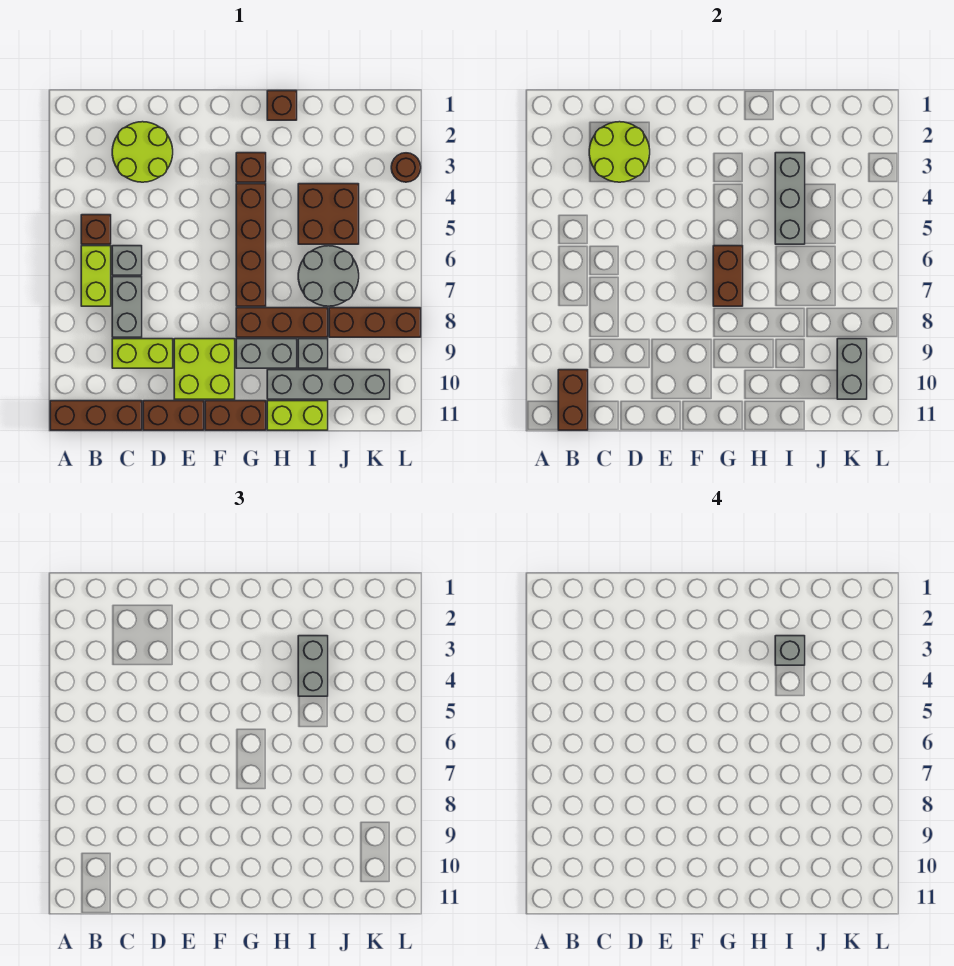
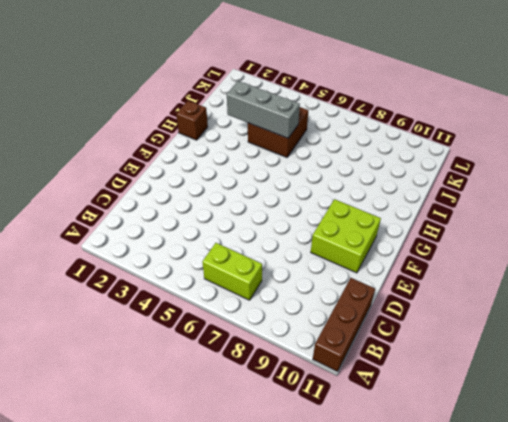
none -> brown 1x1 brick [81,215,111,244]
none -> lime 2x2 round brick [112,122,173,182]
none -> grey 1x1 brick [112,246,142,275]

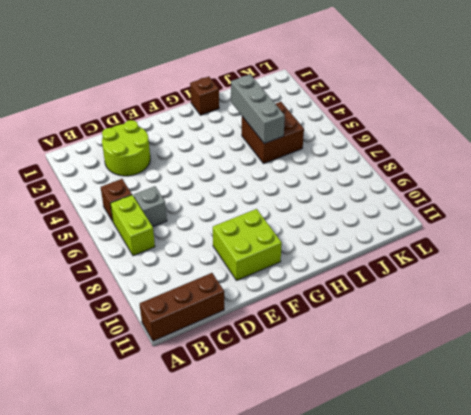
none -> grey 1x2 brick [112,277,142,337]
none -> lime 1x2 brick [112,339,173,368]
none -> brown 1x2 brick [143,401,204,430]

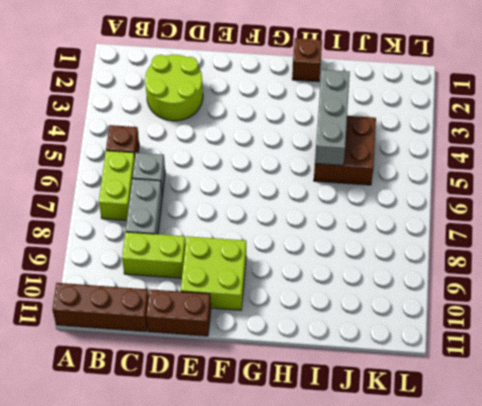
none -> brown 1x2 brick [205,401,266,430]
none -> brown 1x1 brick [236,153,266,182]
none -> brown 1x4 brick [236,184,266,306]

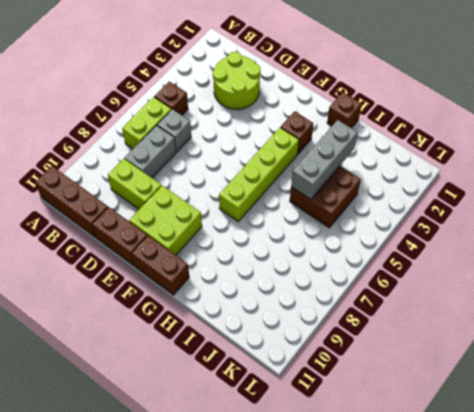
lime 1x4 brick [219,127,299,222] -> brown 1x4 brick [236,184,266,306]
none -> brown 1x3 brick [236,308,328,337]
none -> grey 1x2 brick [236,339,297,368]
none -> grey 1x4 brick [267,370,390,399]

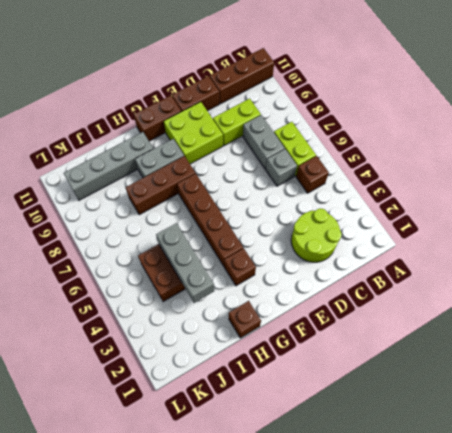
none -> lime 1x2 brick [267,401,328,430]
none -> grey 2x2 round brick [298,246,359,306]
none -> grey 1x1 brick [298,339,328,368]

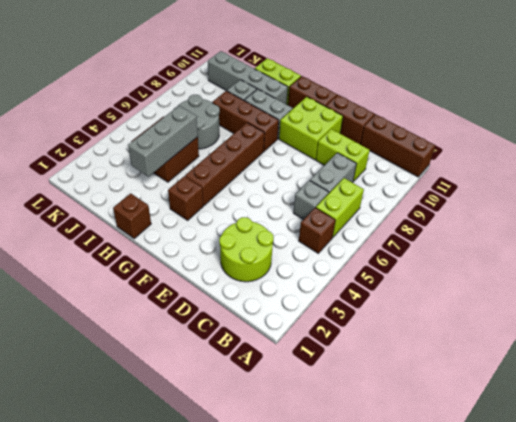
none -> brown 1x3 brick [329,308,421,337]
none -> brown 1x1 round brick [391,153,421,182]
none -> brown 1x2 brick [558,370,588,430]

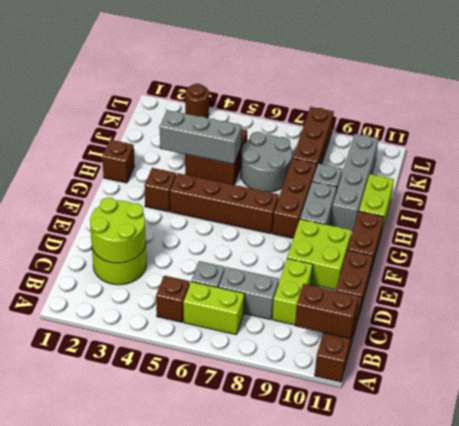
none -> brown 1x2 brick [713,246,743,306]
none -> grey 1x2 brick [837,339,867,399]
none -> grey 1x2 brick [298,636,328,696]

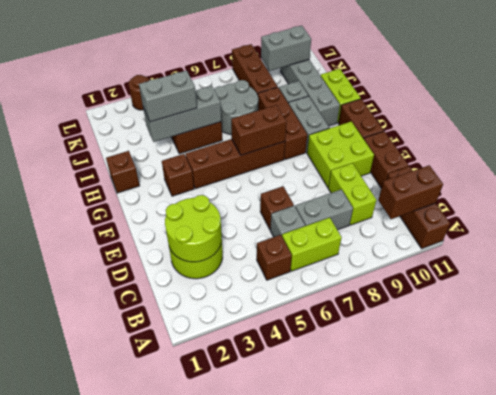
brown 1x1 brick [260,186,294,229] -> none
none -> grey 1x1 brick [775,636,805,665]

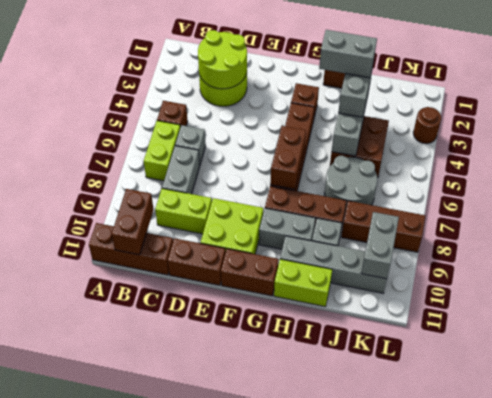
grey 1x2 brick [319,30,377,78] -> grey 1x1 brick [775,636,805,665]

